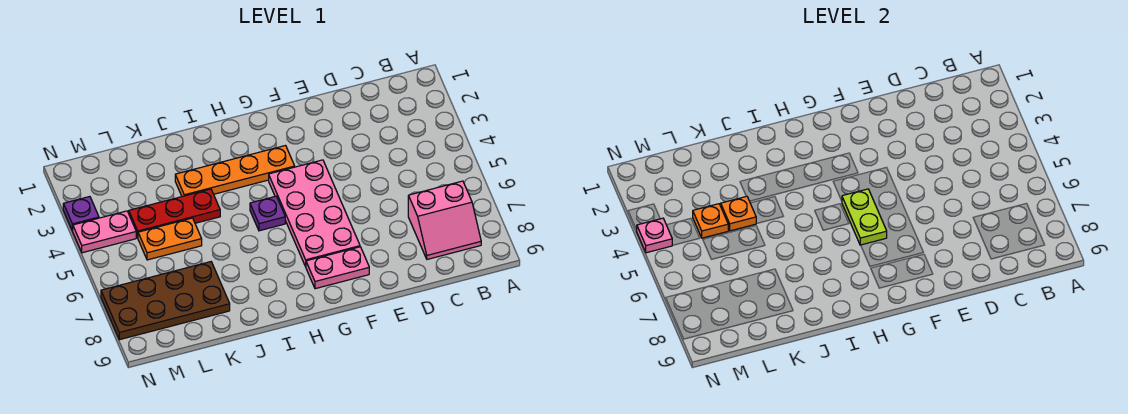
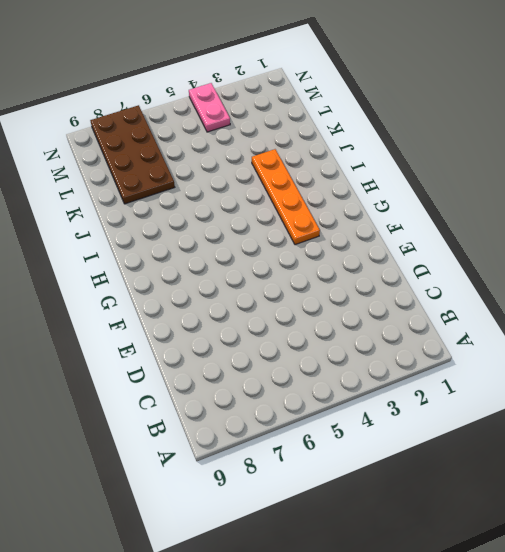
none -> pink 2x2 slope [408,181,481,259]
none -> pink 2x4 plate [269,160,360,267]
none -> pink 1x2 plate [306,247,369,289]

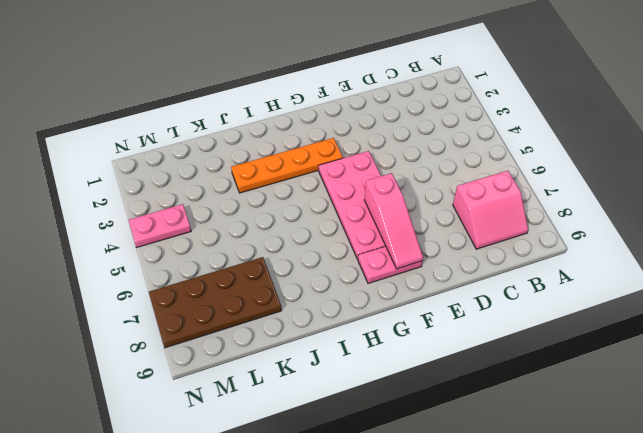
pink 1x3 slope [365,173,423,269] -> none
none -> purple 1x1 plate [250,196,285,231]
none -> red 1x3 plate [129,189,220,238]
none -> orange 1x2 plate [138,218,202,260]

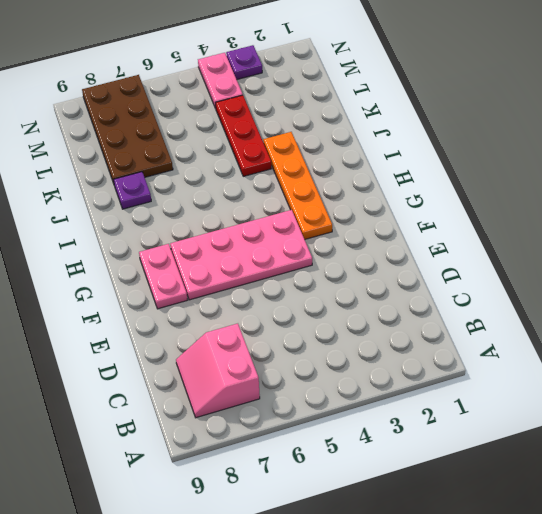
purple 1x1 plate [114,172,151,209] -> purple 1x1 plate moved to [250,196,285,231]
none -> orange 1x2 plate [138,218,202,260]
none -> lime 1x2 plate [842,189,887,245]
none -> orange 1x1 plate [721,196,757,231]

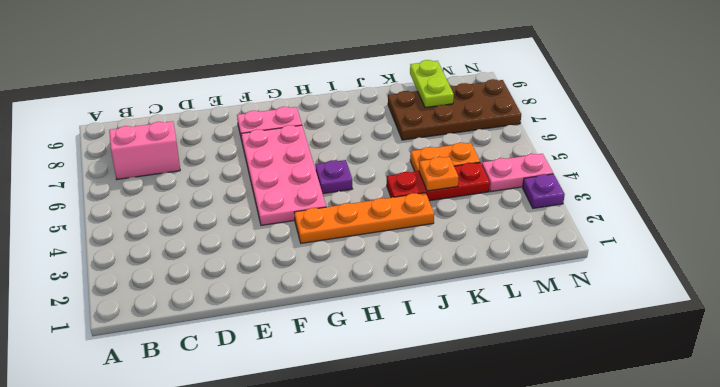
lime 1x2 plate [410,60,454,108] -> lime 1x2 plate moved to [842,189,887,245]
none -> orange 1x1 plate [693,204,728,238]
none -> pink 1x1 plate [637,218,672,253]

